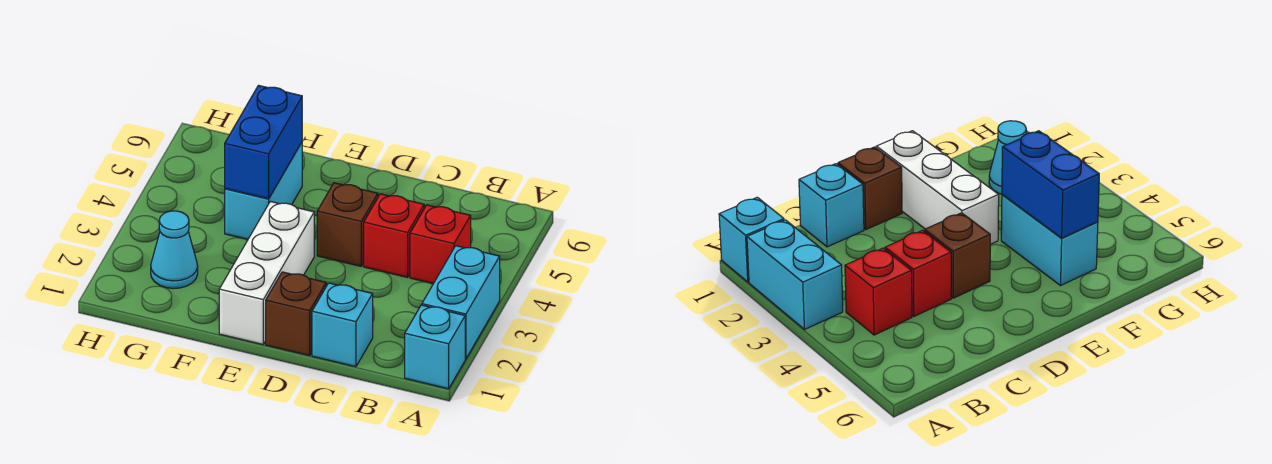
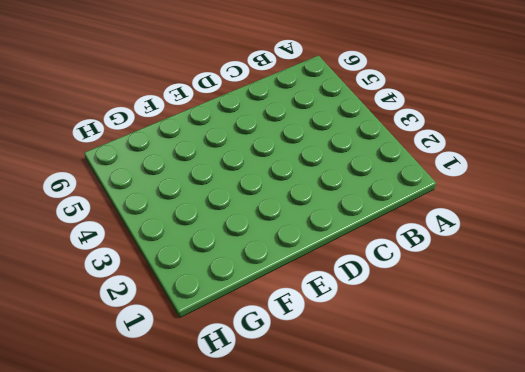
none -> cyan 1x1 brick [405,305,465,389]
none -> cyan 1x2 brick [422,246,500,359]

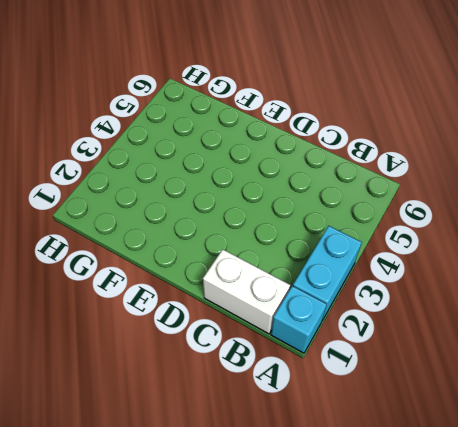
white 1x2 brick [203,249,290,334] -> cyan 1x1 brick [312,283,373,367]
none -> red 1x1 brick [410,205,471,284]
none -> red 1x1 brick [364,194,424,277]

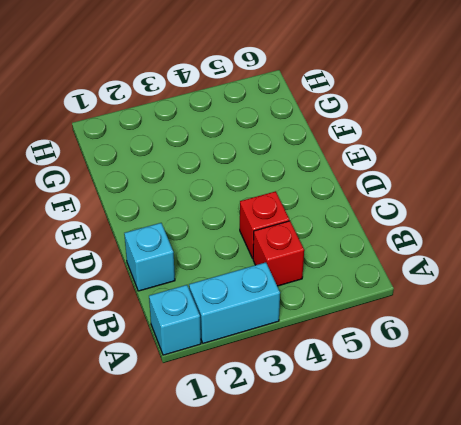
none -> brown 1x1 brick [266,272,326,356]
none -> brown 1x1 brick [317,183,378,266]

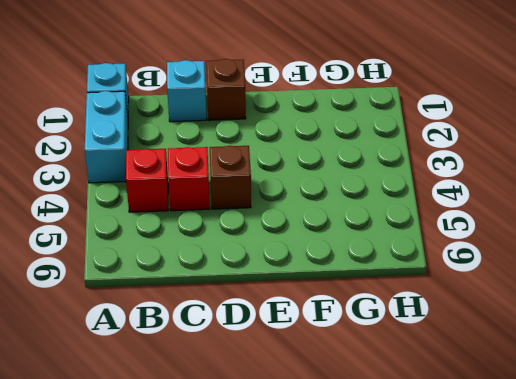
none -> white 1x3 brick [219,201,314,344]
none -> cyan 1x2 brick [225,143,302,239]

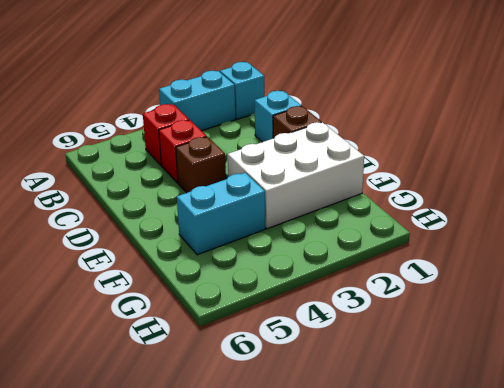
white 2x3 brick [228,122,364,229] -> white 1x3 brick [219,201,314,344]
none -> cyan 1x1 cone [151,211,198,289]
none -> blue 1x2 brick [225,85,302,199]

